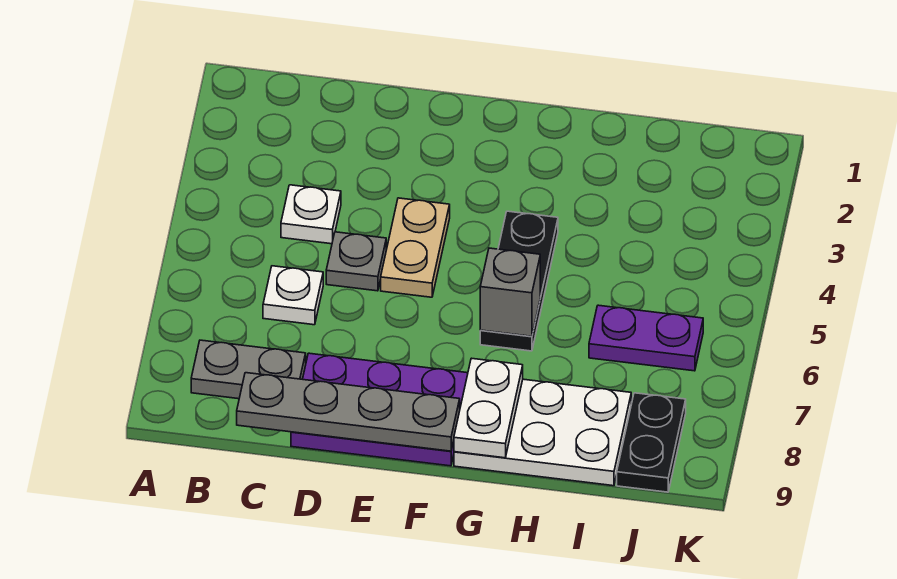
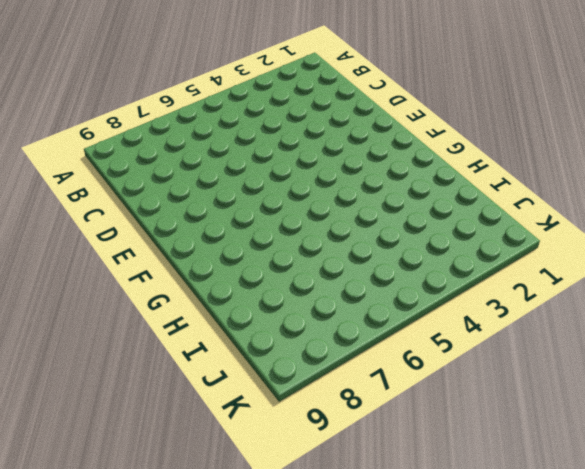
none -> grey 1x2 plate [191,340,306,399]
none -> white 1x1 plate [281,185,341,244]
none -> white 1x1 plate [263,266,323,325]

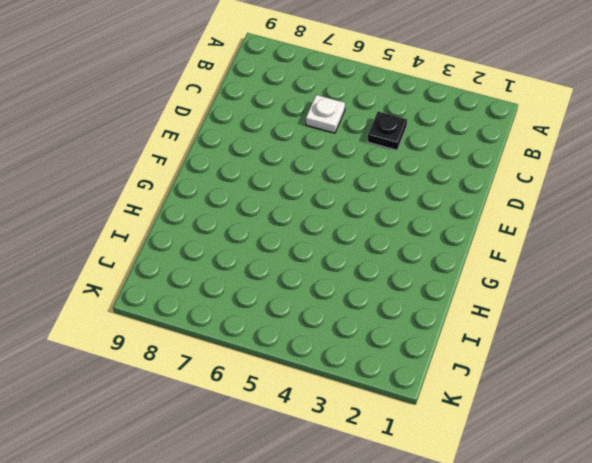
black 1x1 plate [368,112,407,150] -> white 1x1 plate [281,185,341,244]
none -> grey 1x2 plate [191,340,306,399]
none -> grey 1x1 plate [326,232,386,291]
none -> purple 2x3 plate [291,353,468,466]

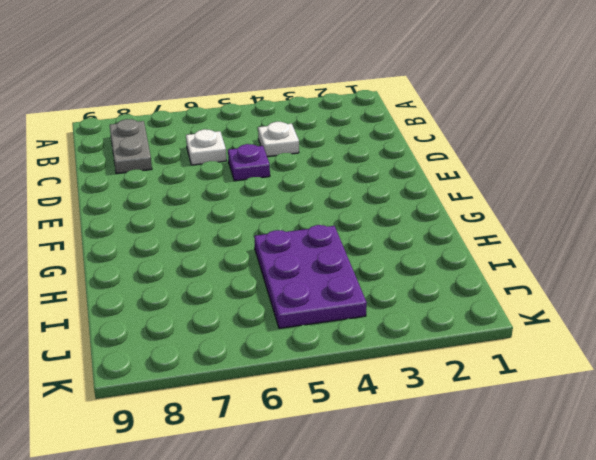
purple 1x1 plate [228,144,270,181] -> grey 1x1 plate [326,232,386,291]
purple 2x3 plate [254,225,367,328] -> purple 2x3 plate moved to [291,353,468,466]
none -> tan 1x2 plate [381,198,450,297]
none -> black 1x3 plate [480,211,558,351]
none -> white 2x3 plate [454,379,631,486]

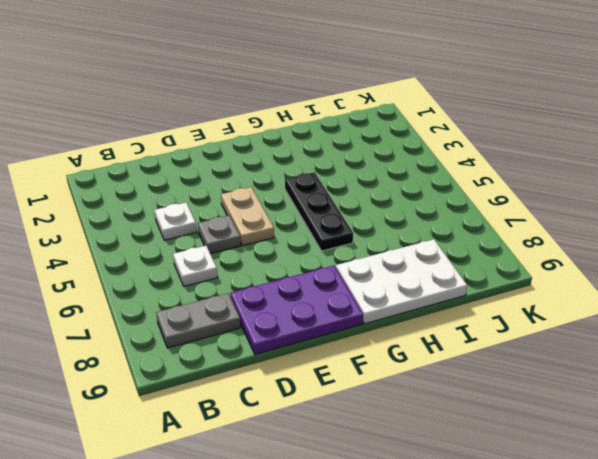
none -> purple 1x2 plate [589,305,703,371]
none -> black 1x2 plate [617,393,686,492]
none -> grey 1x4 plate [237,373,460,451]

